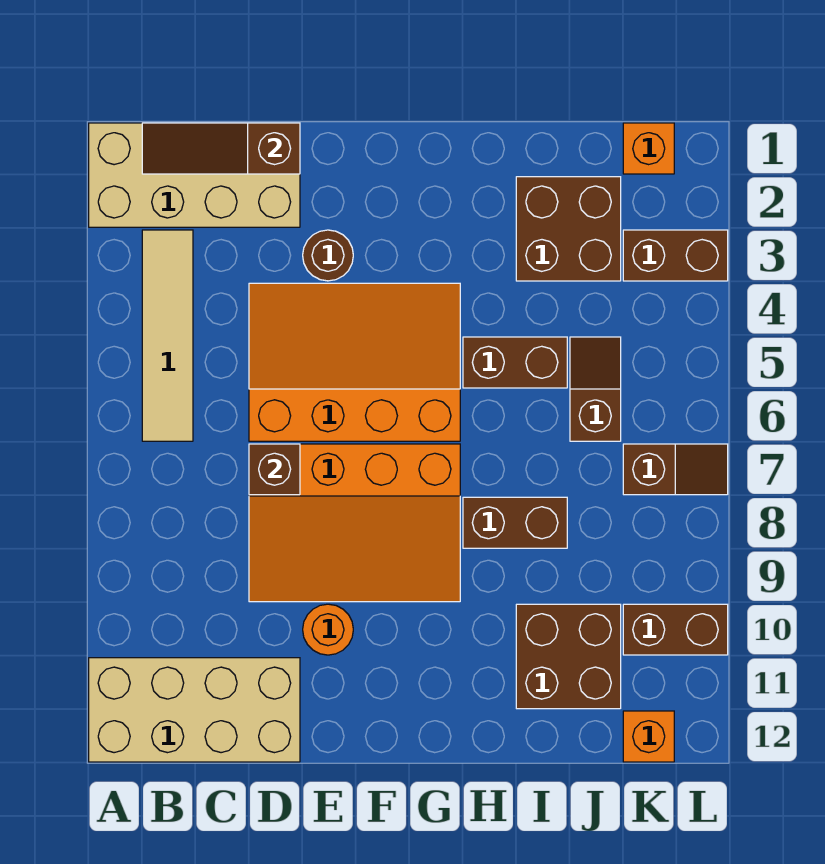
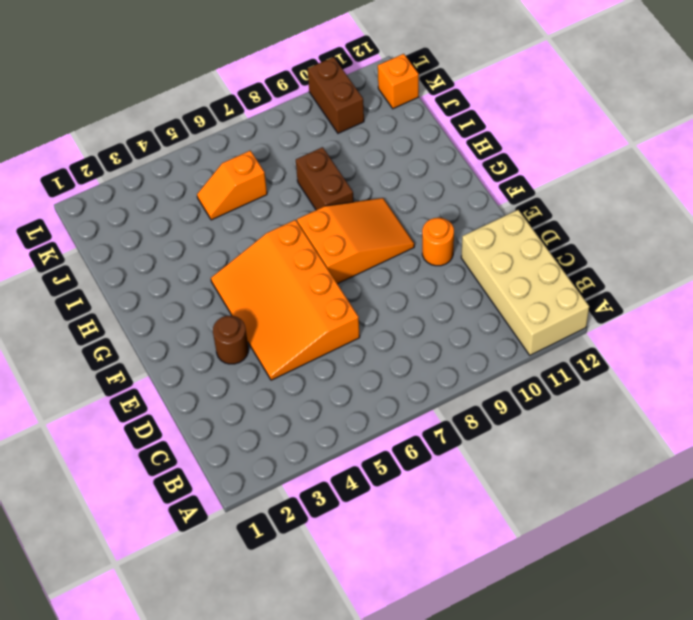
orange 2x3 slope [297,198,414,284] -> orange 3x4 slope [249,444,460,602]
orange 1x2 slope [197,151,267,220] -> brown 1x2 slope [570,337,621,441]
none -> tan 2x4 brick [89,123,300,227]
none -> tan 1x4 tile [142,230,193,441]
none -> brown 1x2 brick [463,337,567,388]

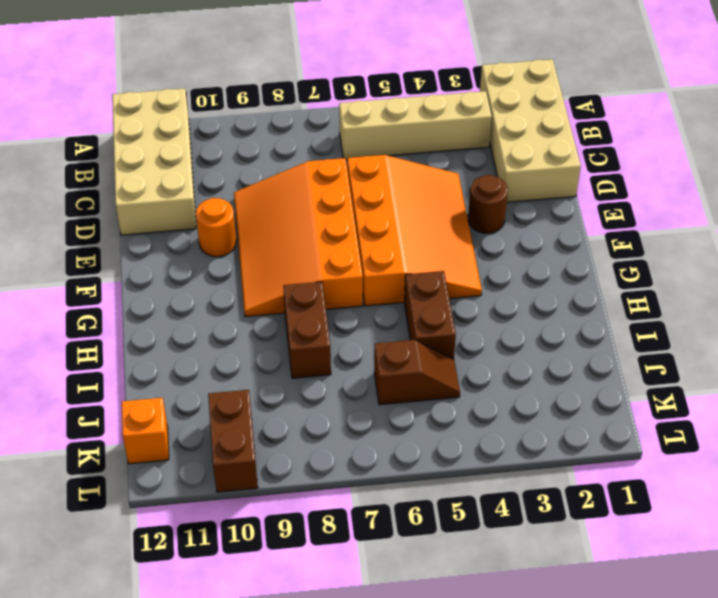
tan 1x4 brick [339,91,492,159] -> tan 1x4 tile [142,230,193,441]
none -> brown 2x2 brick [516,177,621,281]
none -> brown 2x2 brick [516,604,621,709]
none -> orange 1x1 brick [623,123,674,174]

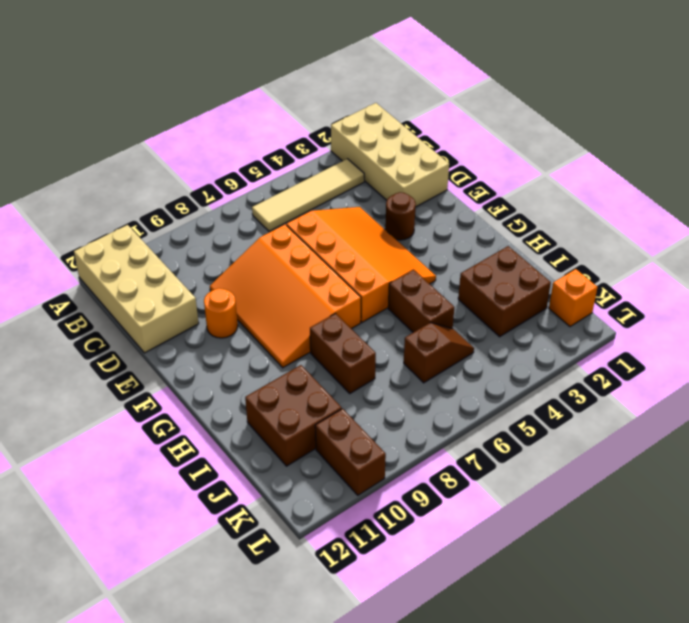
none -> brown 1x2 brick [623,230,728,281]
none -> brown 1x2 slope [623,444,728,495]
none -> orange 1x1 brick [623,711,674,762]

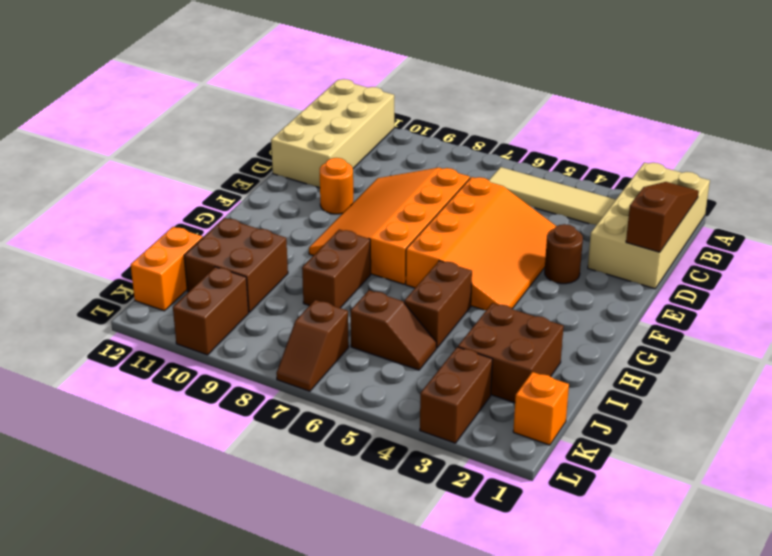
orange 1x2 brick [131,227,203,311] -> orange 1x1 brick [623,711,674,762]
none -> brown 1x1 brick [249,444,300,495]

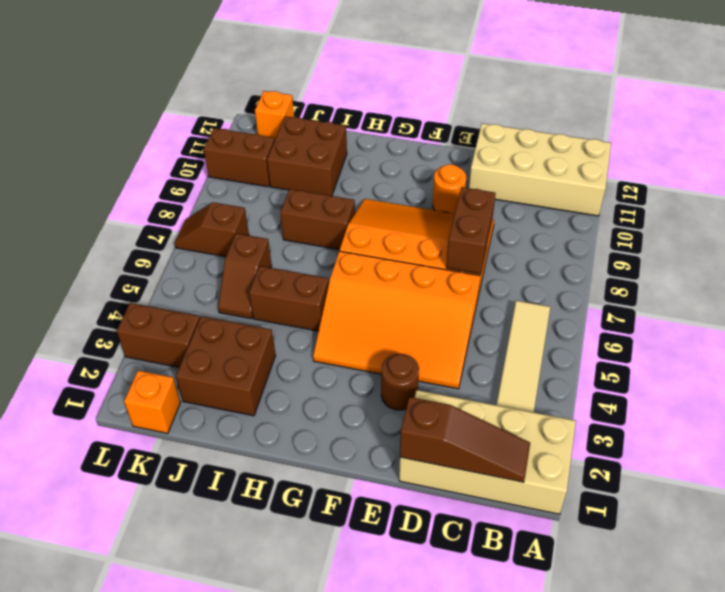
brown 1x2 brick [446,187,496,274] -> brown 1x1 brick [249,444,300,495]

